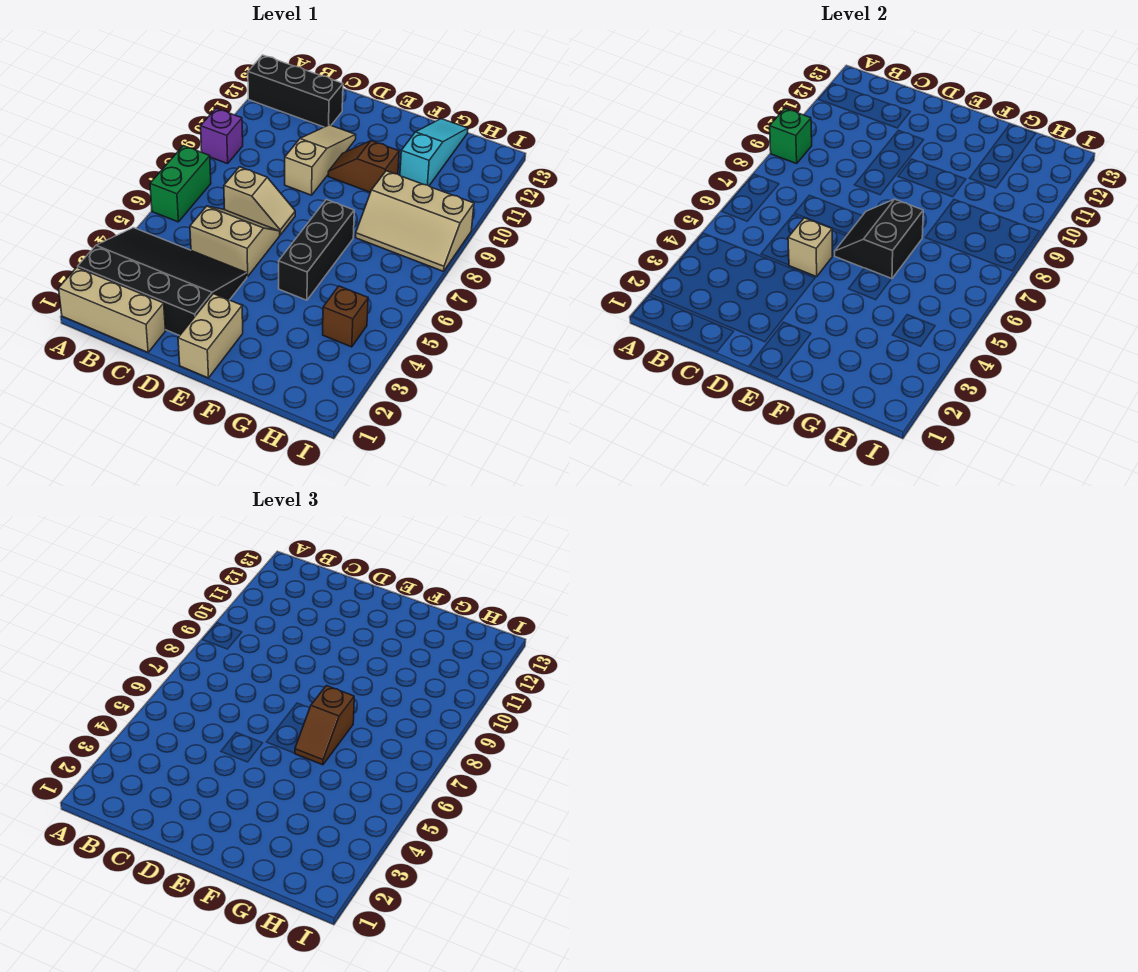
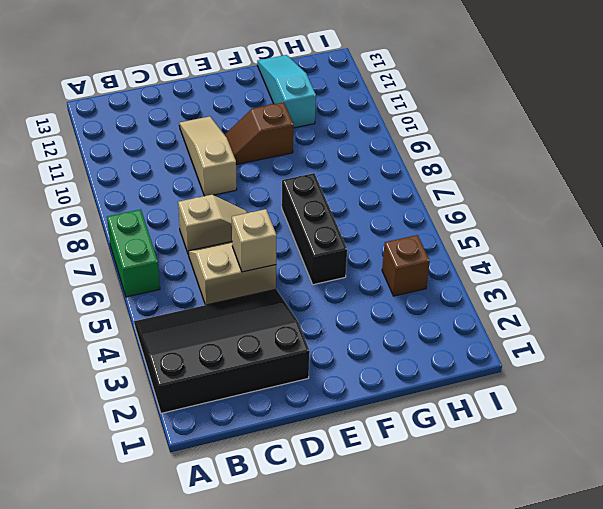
none -> tan 1x3 brick [59,267,166,352]
none -> purple 1x1 brick [201,108,243,164]
none -> black 1x3 brick [248,55,343,127]

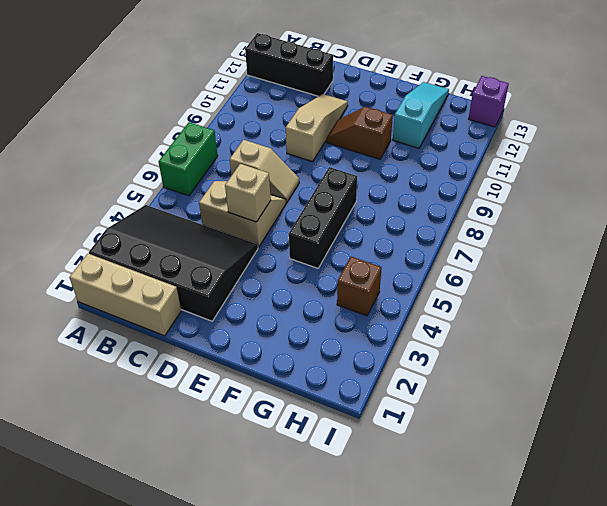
purple 1x1 brick [469,76,509,127] -> purple 1x1 brick moved to [201,108,243,164]
none -> tan 1x2 brick [178,294,243,378]
none -> tan 2x3 slope [356,171,474,271]
none -> green 1x1 brick [770,108,812,164]

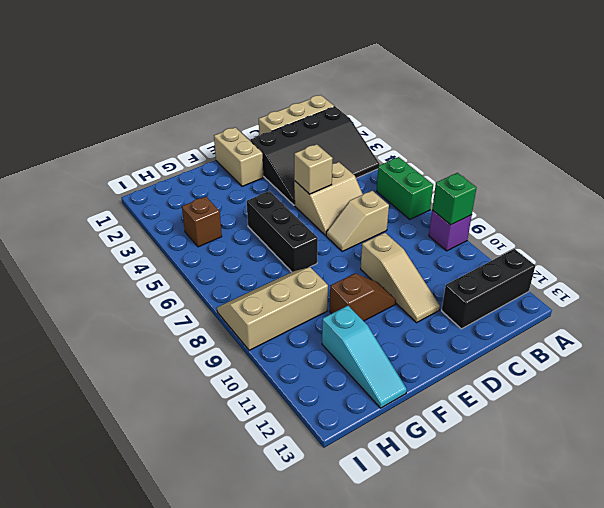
none -> black 2x2 slope [834,199,923,279]
none -> brown 1x2 slope [295,686,354,765]

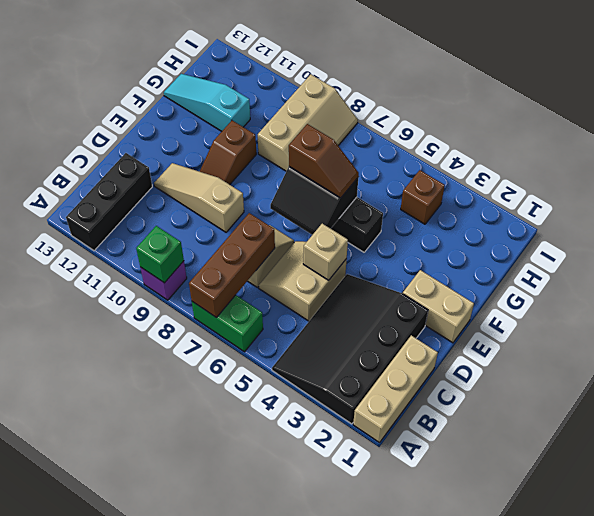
brown 1x3 brick [189,213,275,318] -> none

